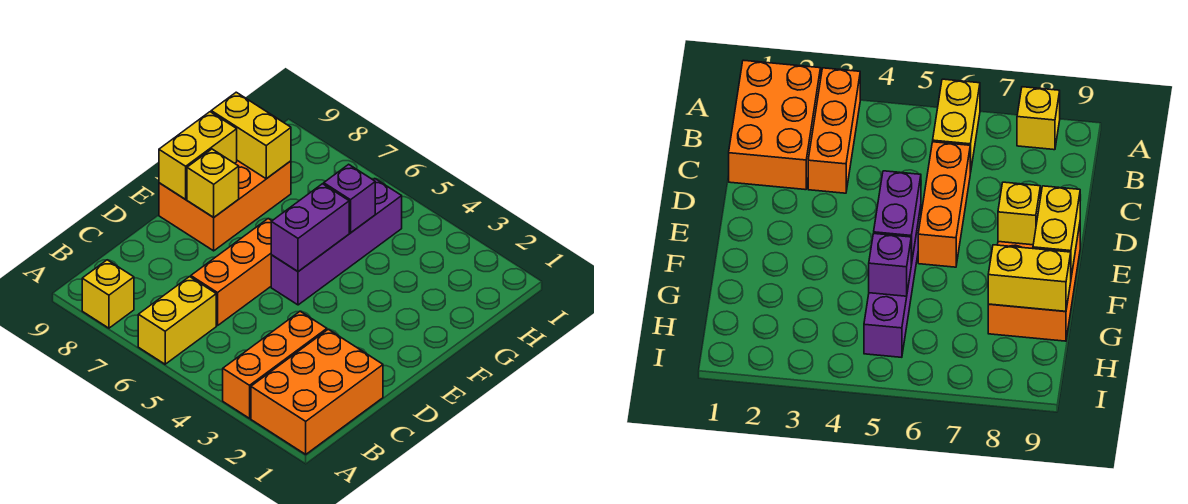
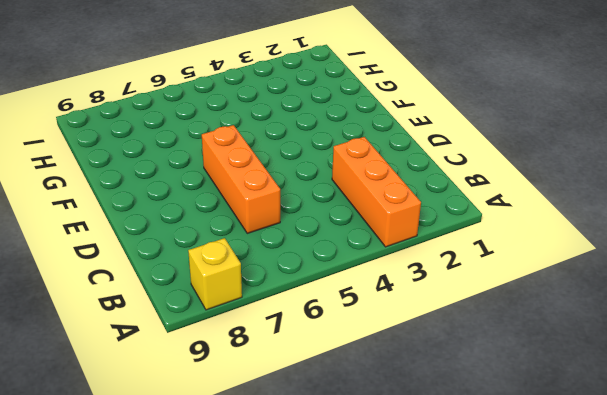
none -> orange 2x3 brick [251,329,383,454]
none -> yellow 1x2 brick [138,277,216,364]
none -> purple 1x4 brick [271,179,402,305]

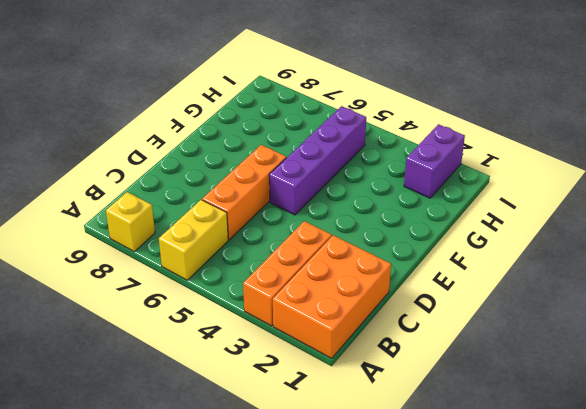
purple 1x2 brick [404,124,465,198] -> purple 1x2 brick moved to [271,184,349,272]
none -> orange 2x3 brick [159,161,291,251]
none -> yellow 1x1 brick [187,149,239,217]
none -> yellow 1x2 brick [159,112,237,199]

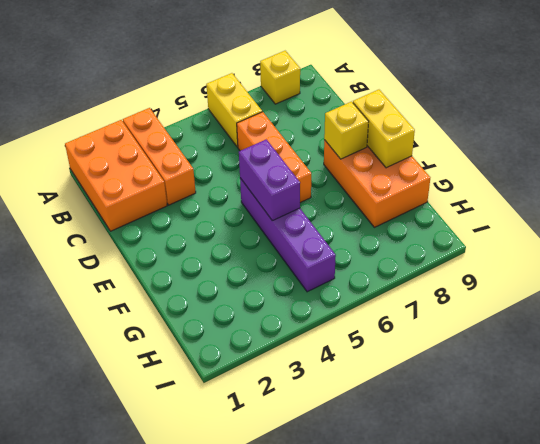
none -> purple 1x1 brick [324,164,375,233]
none -> yellow 1x2 brick [211,92,291,179]

